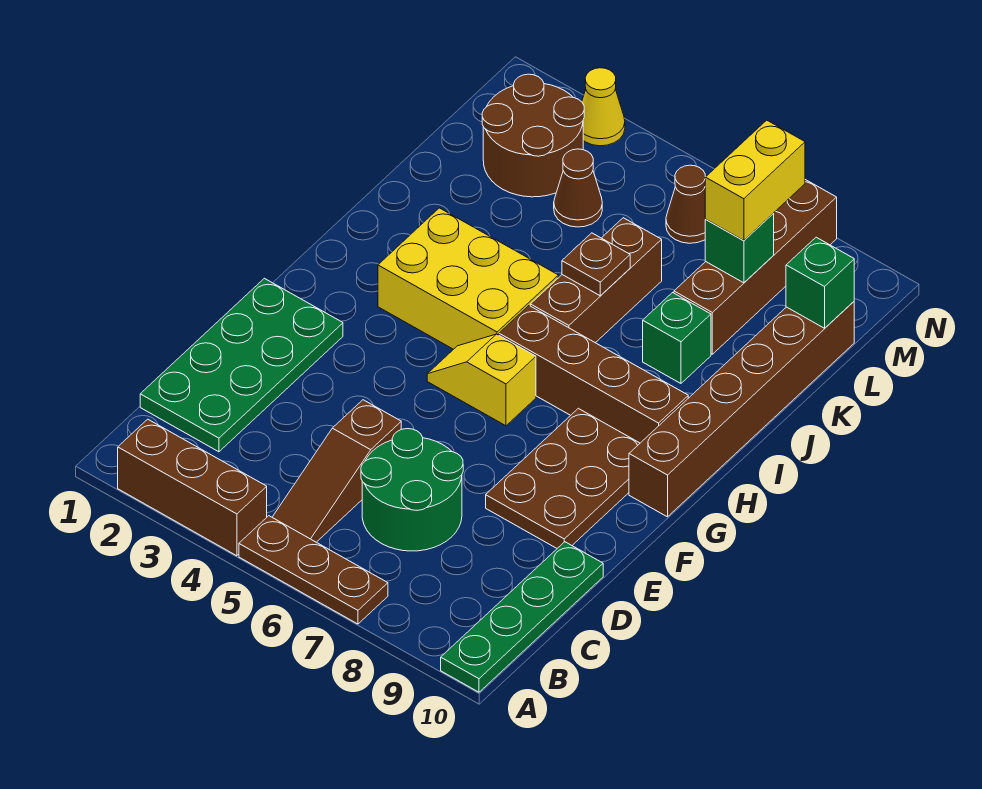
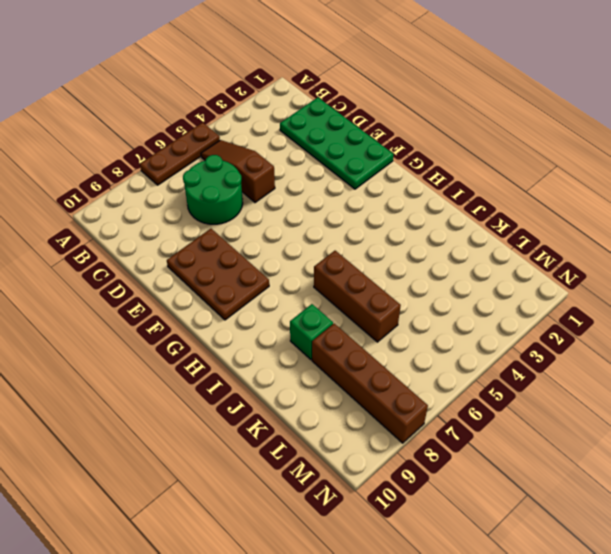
none -> brown 1x3 brick [118,419,267,556]
none -> green 1x4 plate [441,542,603,692]
none -> yellow 1x2 slope [427,334,536,426]

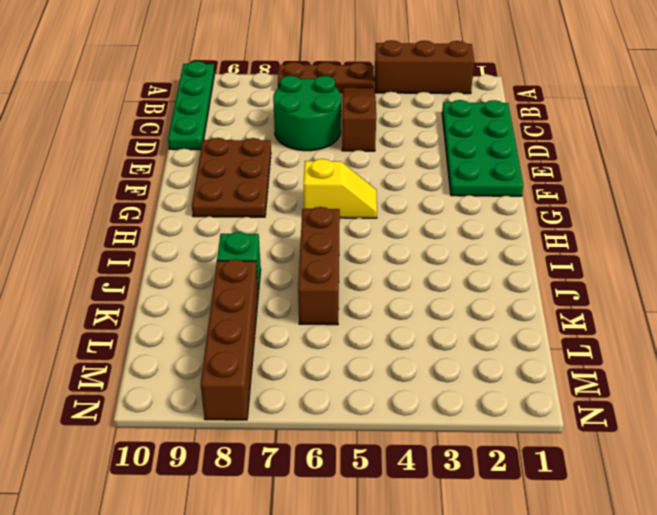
none -> brown 1x6 brick [629,302,854,517]
none -> yellow 2x3 brick [378,208,558,349]
none -> brown 1x4 brick [499,306,688,443]

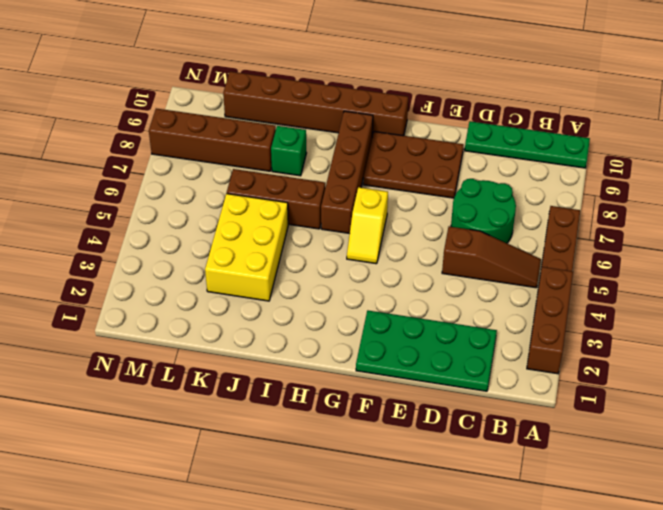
yellow 2x3 brick [205,194,288,301] -> yellow 2x3 brick moved to [378,208,558,349]
none -> brown 2x2 round brick [482,74,584,197]
none -> brown 1x1 cone [554,149,602,227]
none -> brown 1x1 cone [666,165,706,243]

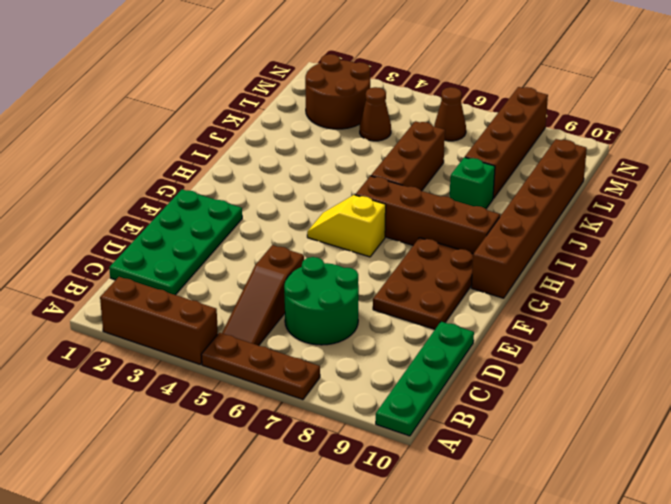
none -> yellow 2x3 brick [378,208,558,349]
none -> yellow 1x1 cone [582,68,625,146]
none -> brown 1x1 plate [562,233,630,296]

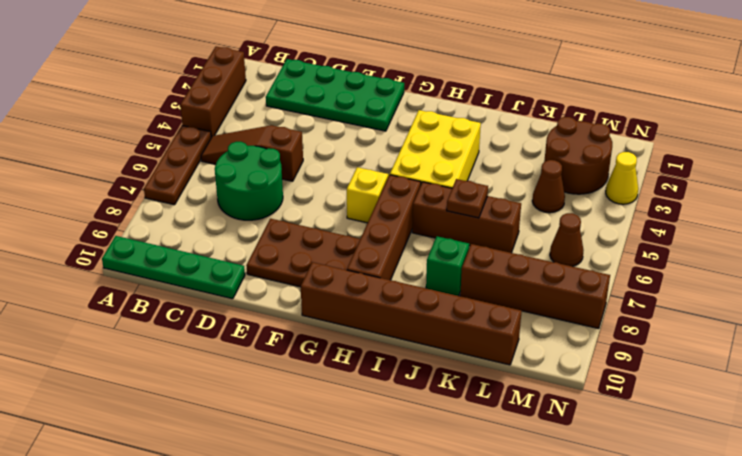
none -> green 1x1 brick [705,213,774,283]
none -> green 1x1 brick [786,237,854,328]
none -> yellow 1x2 brick [705,120,805,241]

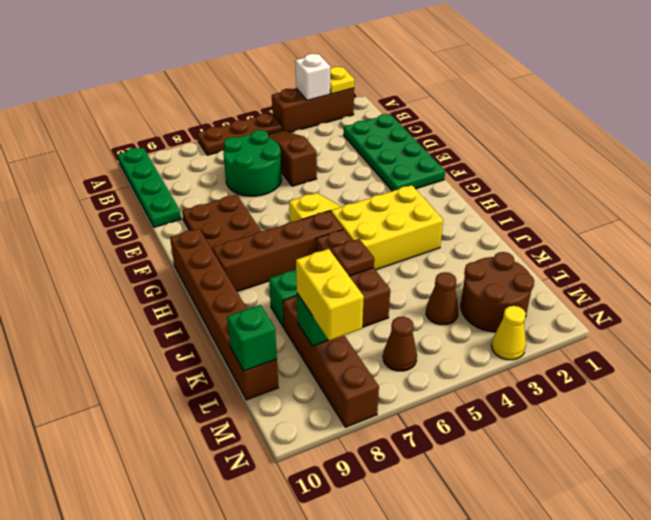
yellow 1x1 plate [330,67,354,94] -> none
white 1x1 brick [295,54,330,100] -> none

